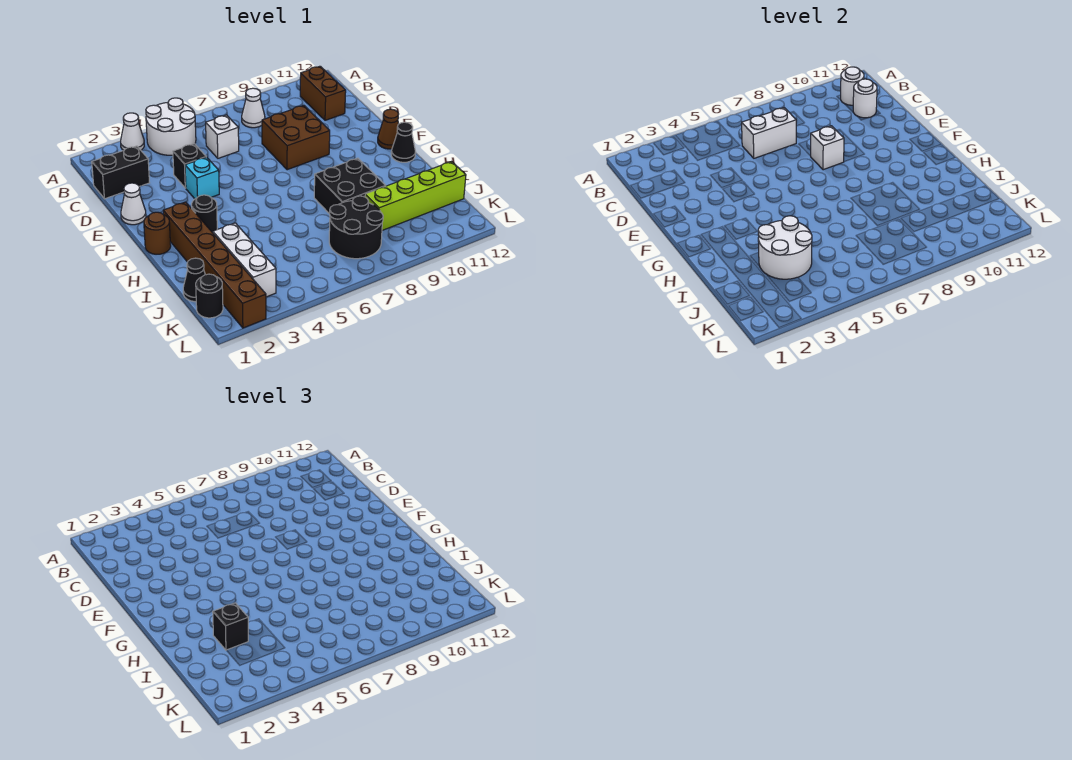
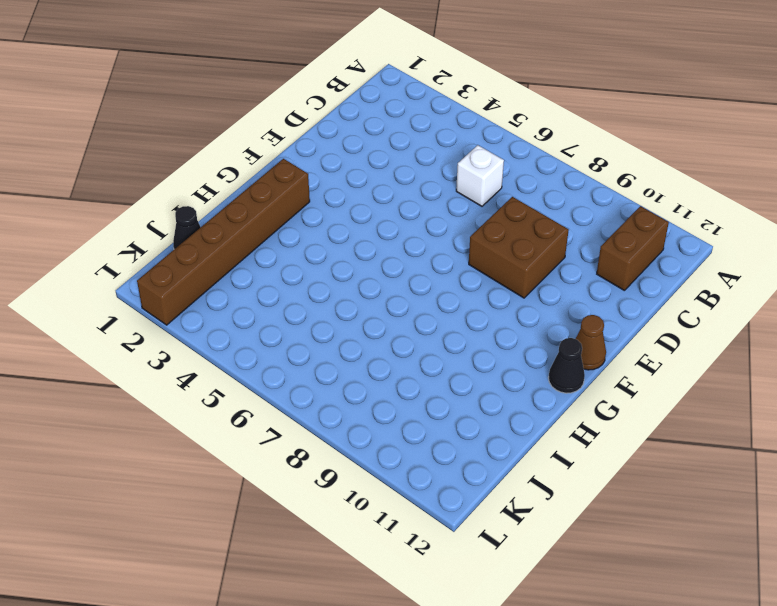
none -> white 1x1 cone [121,113,144,150]
none -> white 2x2 round brick [146,98,196,155]
none -> white 1x1 cone [242,88,265,128]

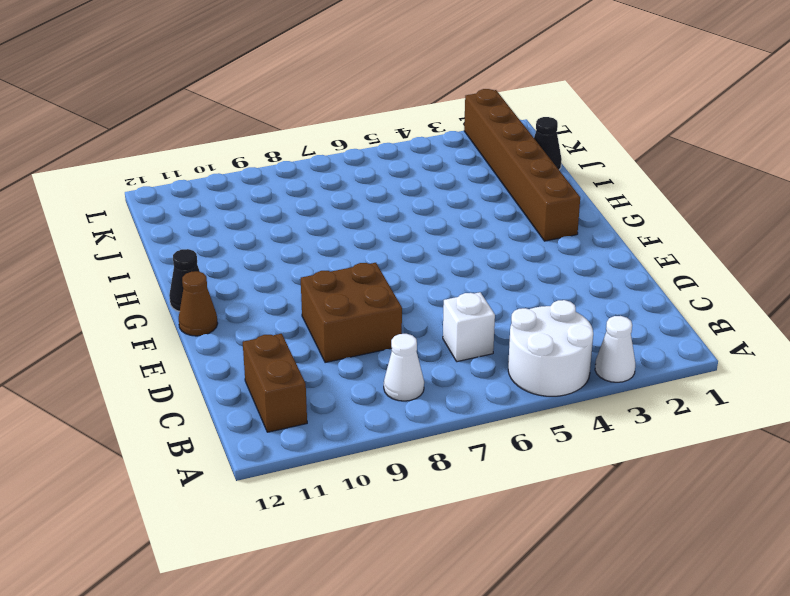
none -> black 1x2 brick [92,146,149,199]
none -> black 1x1 brick [173,144,206,188]
none -> white 1x1 cone [121,183,146,225]

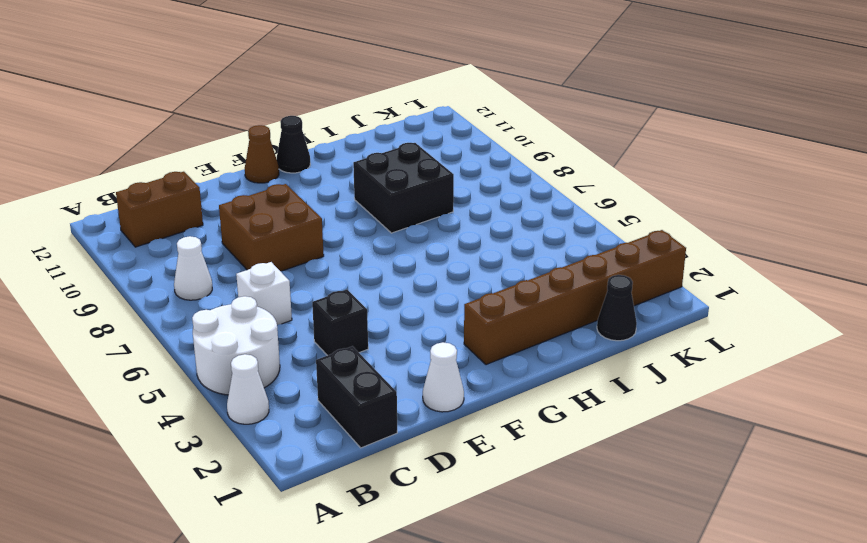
none -> cyan 1x1 brick [185,157,219,199]
none -> brown 1x1 round brick [144,212,171,254]
none -> black 1x1 round brick [192,195,217,233]

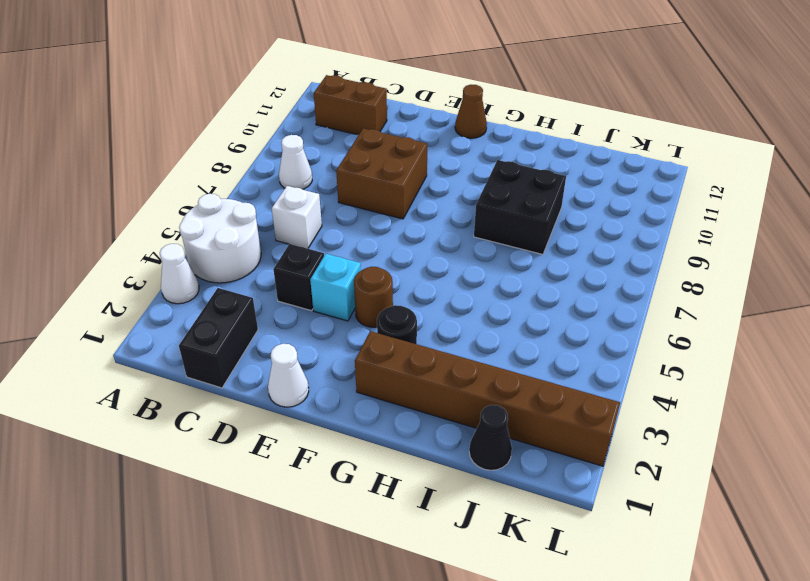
brown 1x1 round brick [354,267,393,327] -> brown 1x1 round brick moved to [144,212,171,254]
none -> black 1x1 cone [391,122,416,162]
none -> white 1x3 brick [213,223,276,297]
none -> black 2x2 round brick [329,196,383,259]

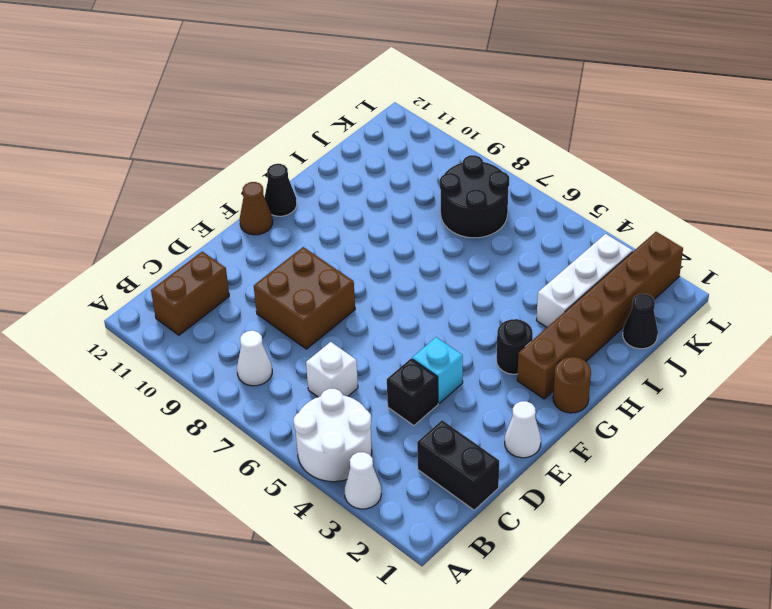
none -> black 2x2 brick [314,158,385,214]
none -> lime 1x4 brick [365,162,466,230]
none -> black 1x1 round brick [196,274,223,318]

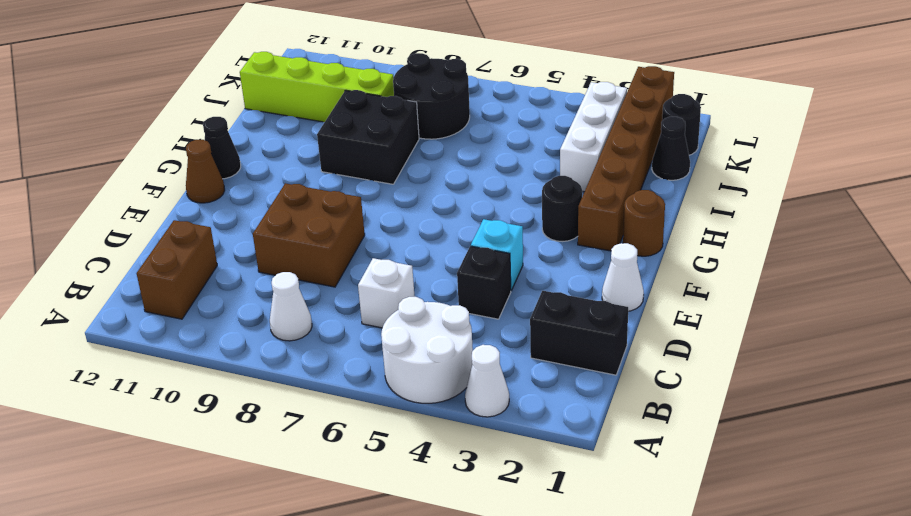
none -> white 1x1 round brick [841,67,864,105]
none -> white 1x2 brick [742,108,796,158]
none -> white 1x1 round brick [853,79,877,118]

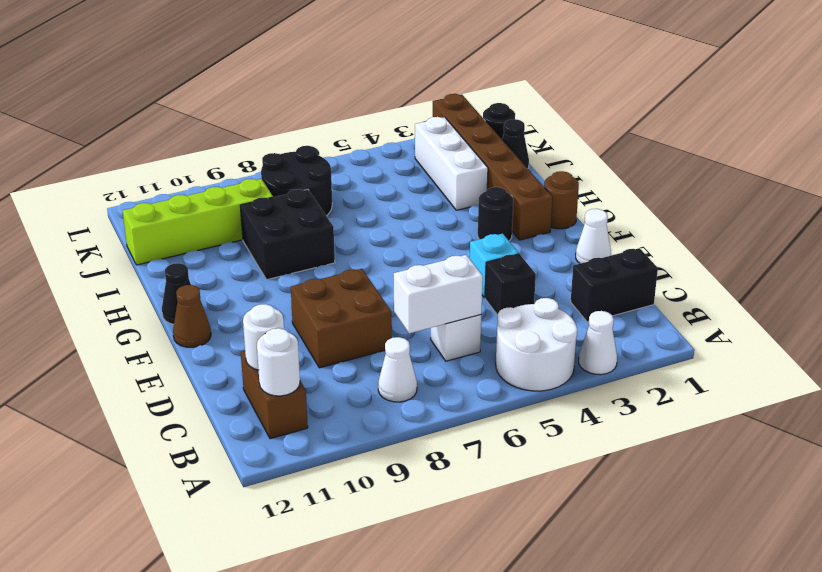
none -> white 1x1 brick [811,126,844,170]
none -> white 2x2 round brick [758,216,812,279]
none -> black 1x1 brick [213,603,248,650]

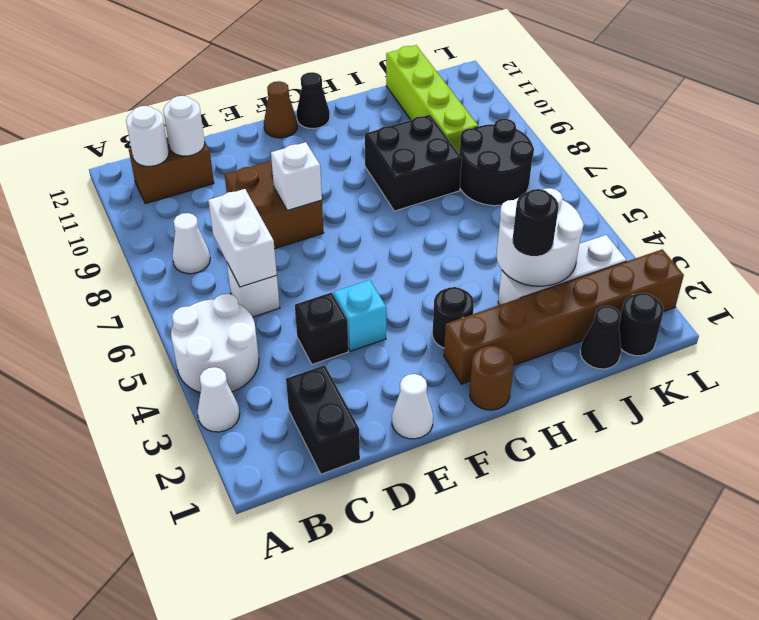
black 1x1 round brick [513,189,559,256] -> black 1x1 brick [213,603,248,650]

